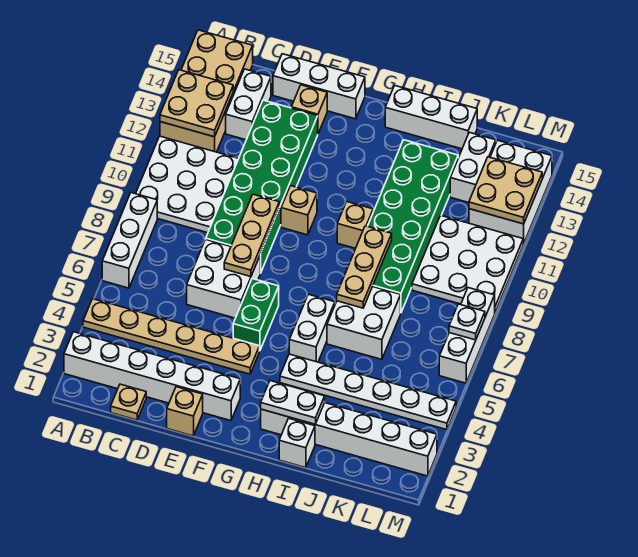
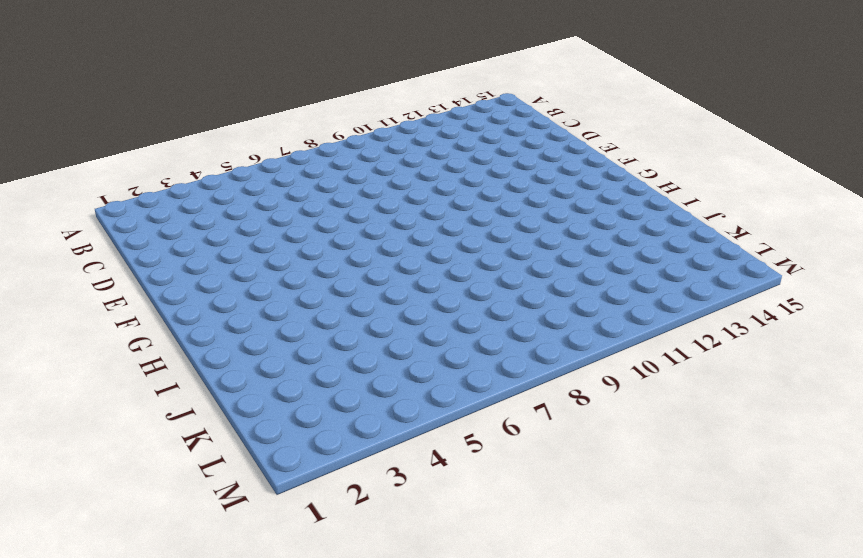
none -> white 1x6 brick [64,332,240,421]
none -> tan 1x6 plate [83,299,260,374]
none -> white 1x3 brick [102,193,157,288]
none -> white 3x3 plate [136,136,239,233]

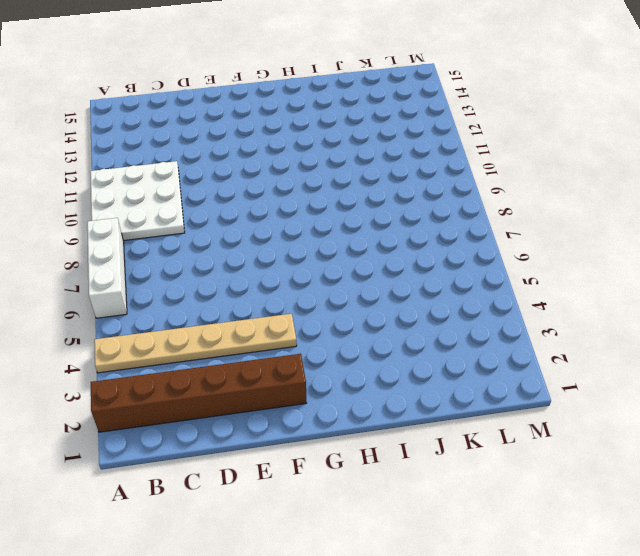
brown 1x6 brick [91,354,306,432] -> white 1x6 brick [64,332,240,421]
none -> tan 2x4 brick [160,30,253,152]
none -> tan 1x1 plate [111,384,146,420]
none -> white 1x2 brick [226,69,271,140]
none -> white 2x2 brick [187,239,260,318]

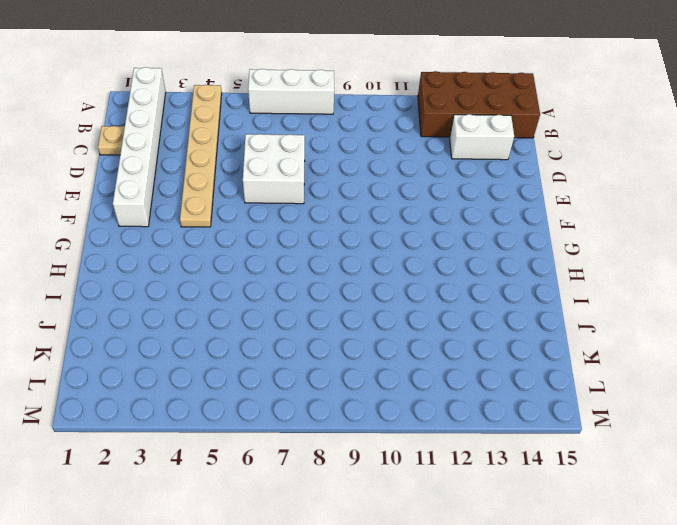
brown 2x4 brick [418,71,540,138] -> tan 2x4 brick [160,30,253,152]
none -> white 3x3 plate [136,136,239,233]
none -> green 2x6 brick [206,100,318,273]
none -> white 1x3 brick [273,54,365,119]
none -> tan 1x1 brick [167,387,203,436]

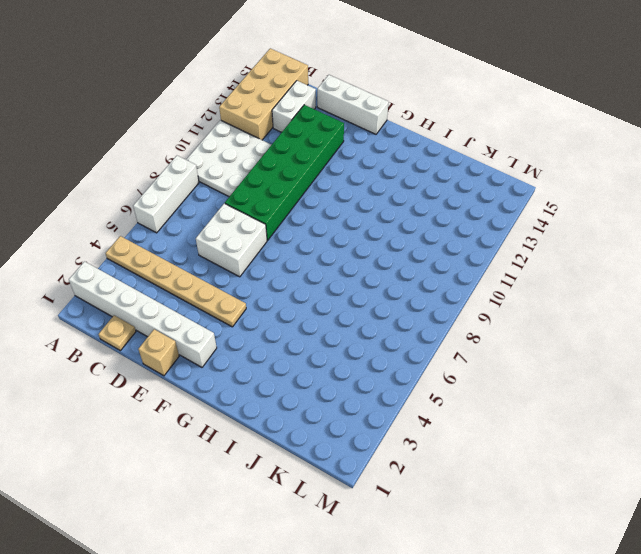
none -> tan 1x1 brick [291,85,327,133]
none -> green 1x2 brick [233,279,279,350]
none -> tan 1x1 brick [281,186,317,235]
none -> white 1x6 brick [261,403,437,476]

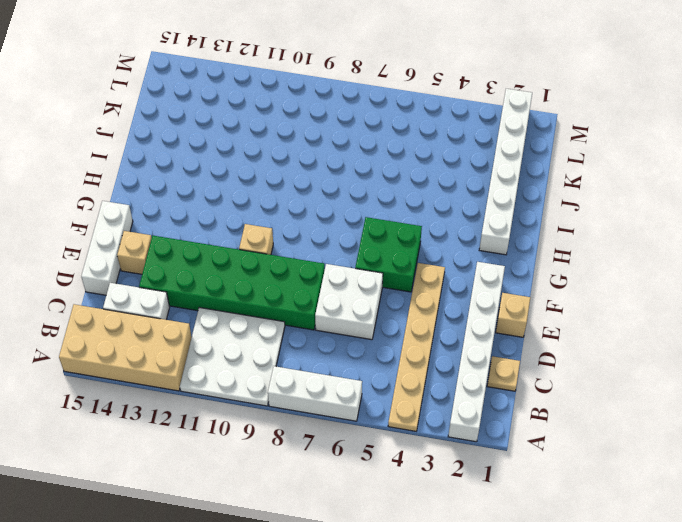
green 2x2 brick [355,217,422,292] -> green 1x2 brick [233,279,279,350]
none -> white 1x6 plate [280,354,456,430]
none -> white 1x2 brick [289,294,335,362]
none -> tan 1x1 brick [337,202,373,248]
none -> white 1x3 brick [385,86,477,149]

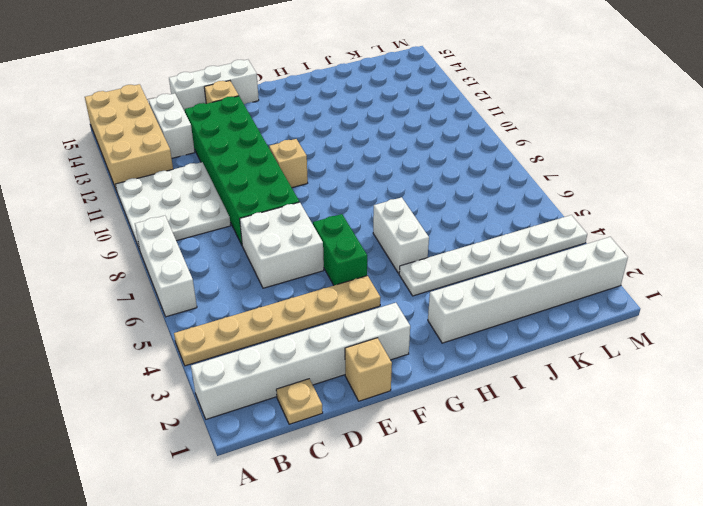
none -> tan 1x1 brick [337,202,373,248]
none -> white 1x3 brick [385,86,477,149]
none -> white 1x1 brick [279,418,315,468]
none -> white 2x2 brick [327,287,401,359]

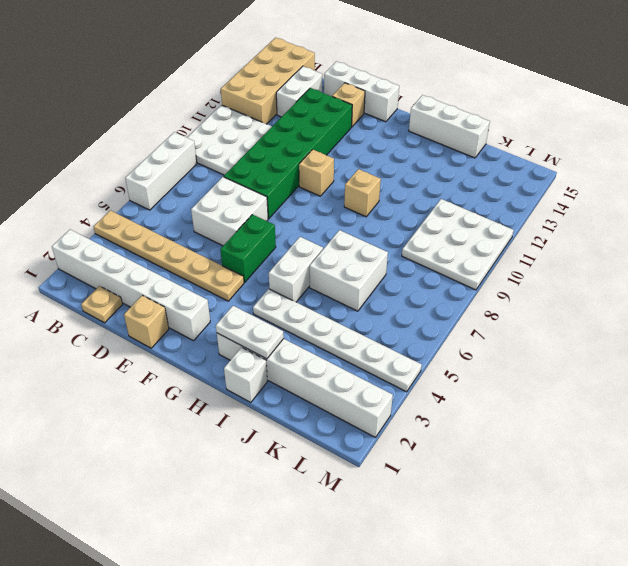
none -> green 2x6 brick [368,140,458,312]
none -> white 1x2 brick [450,132,496,203]
none -> white 2x3 brick [469,140,552,244]
none -> white 1x3 brick [439,288,495,383]

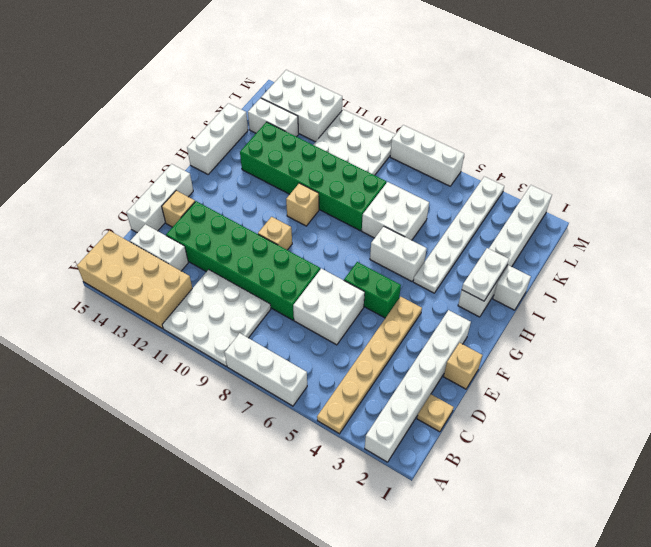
none -> tan 2x2 plate [160,70,233,137]
none -> tan 1x3 plate [224,194,279,277]
none -> tan 1x3 plate [337,226,392,308]
none -> tan 2x2 plate [469,157,542,224]

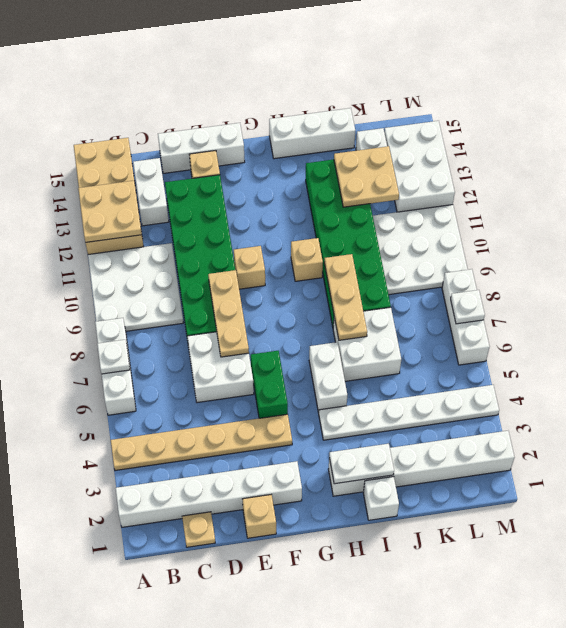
white 1x1 plate [97,340,130,374] -> none
tan 2x2 plate [334,146,399,207] -> tan 2x2 plate moved to [469,157,542,224]

